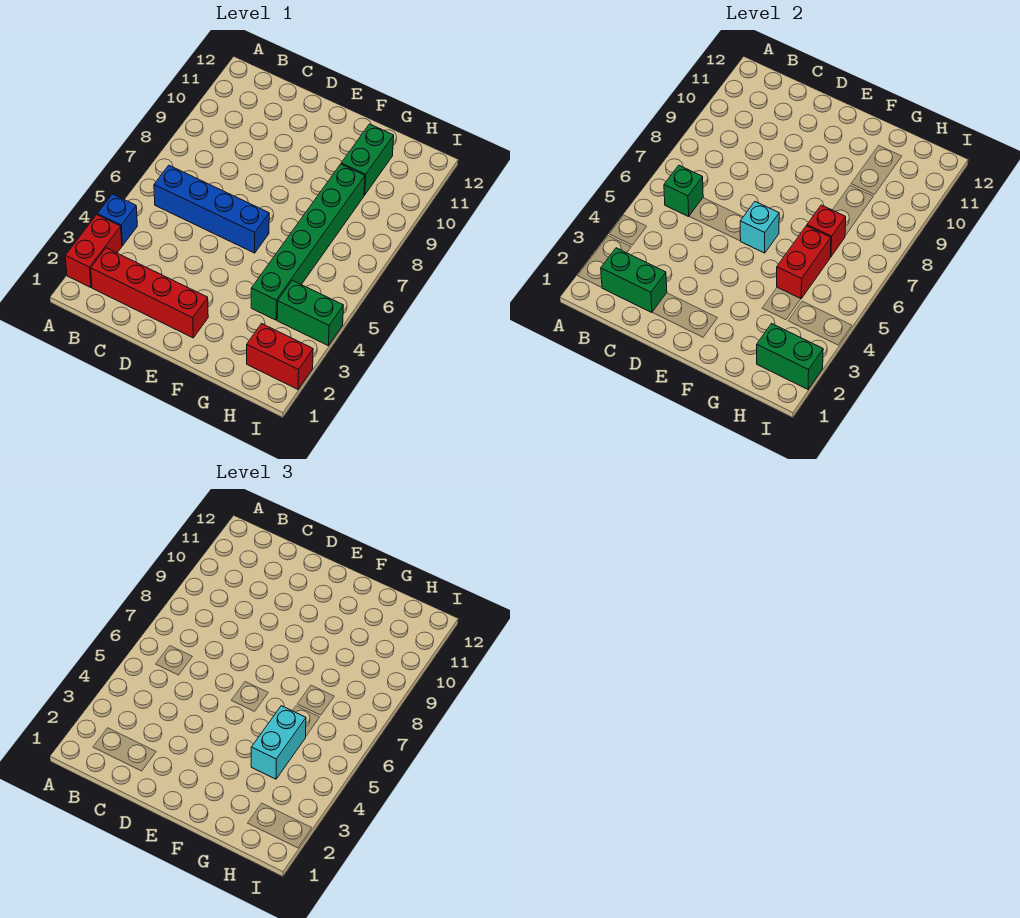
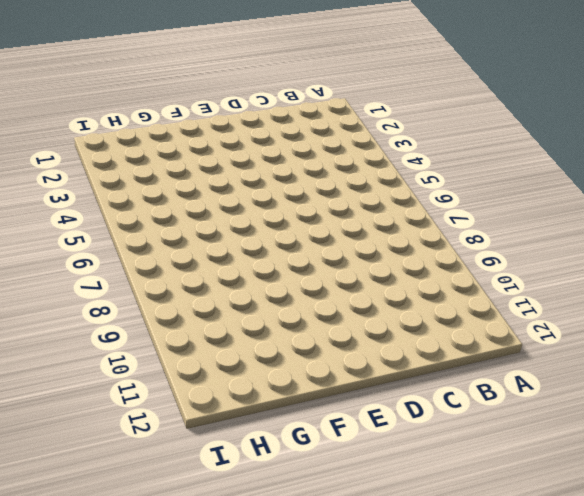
none -> red 1x2 brick [65,215,122,288]
none -> blue 1x1 brick [97,194,137,246]
none -> red 1x4 brick [91,248,208,338]

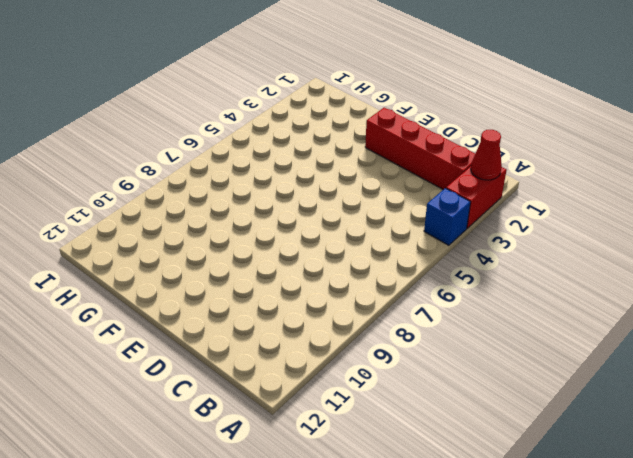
red 1x1 cone [471,130,502,180] -> none
none -> blue 1x4 brick [154,165,269,253]
none -> green 1x6 brick [251,164,365,320]
none -> green 1x2 brick [341,124,394,195]

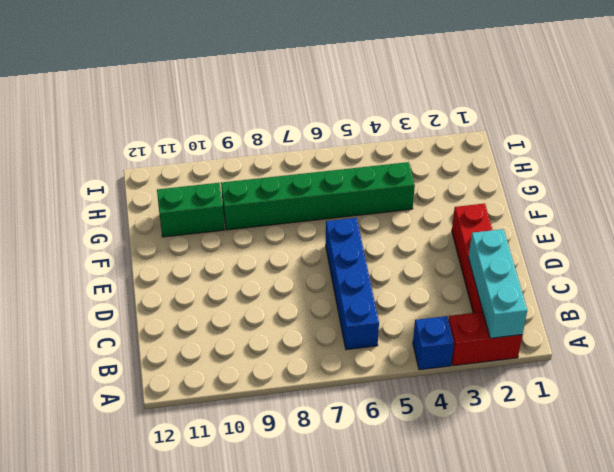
cyan 1x3 brick [468,229,527,338] -> green 1x2 brick [601,248,667,313]
none -> red 1x2 brick [247,324,313,389]
none -> green 1x2 brick [277,280,344,346]
none -> green 1x1 brick [664,165,703,217]

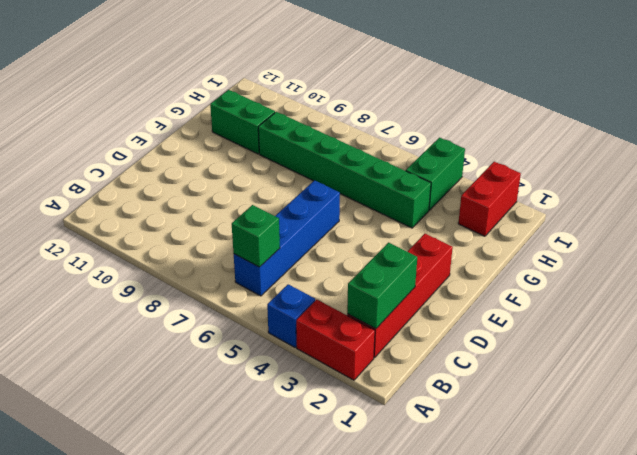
none -> cyan 1x1 brick [740,202,779,253]
none -> red 1x2 brick [777,226,831,299]
none -> red 1x1 brick [807,205,846,257]

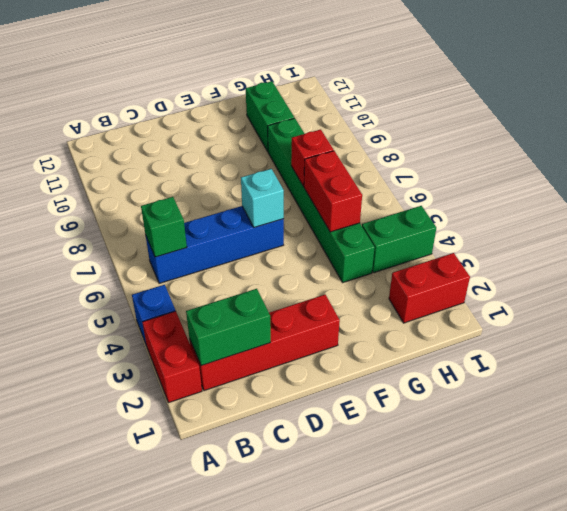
none -> green 1x2 brick [757,324,823,389]
none -> cyan 1x2 brick [251,706,306,779]

